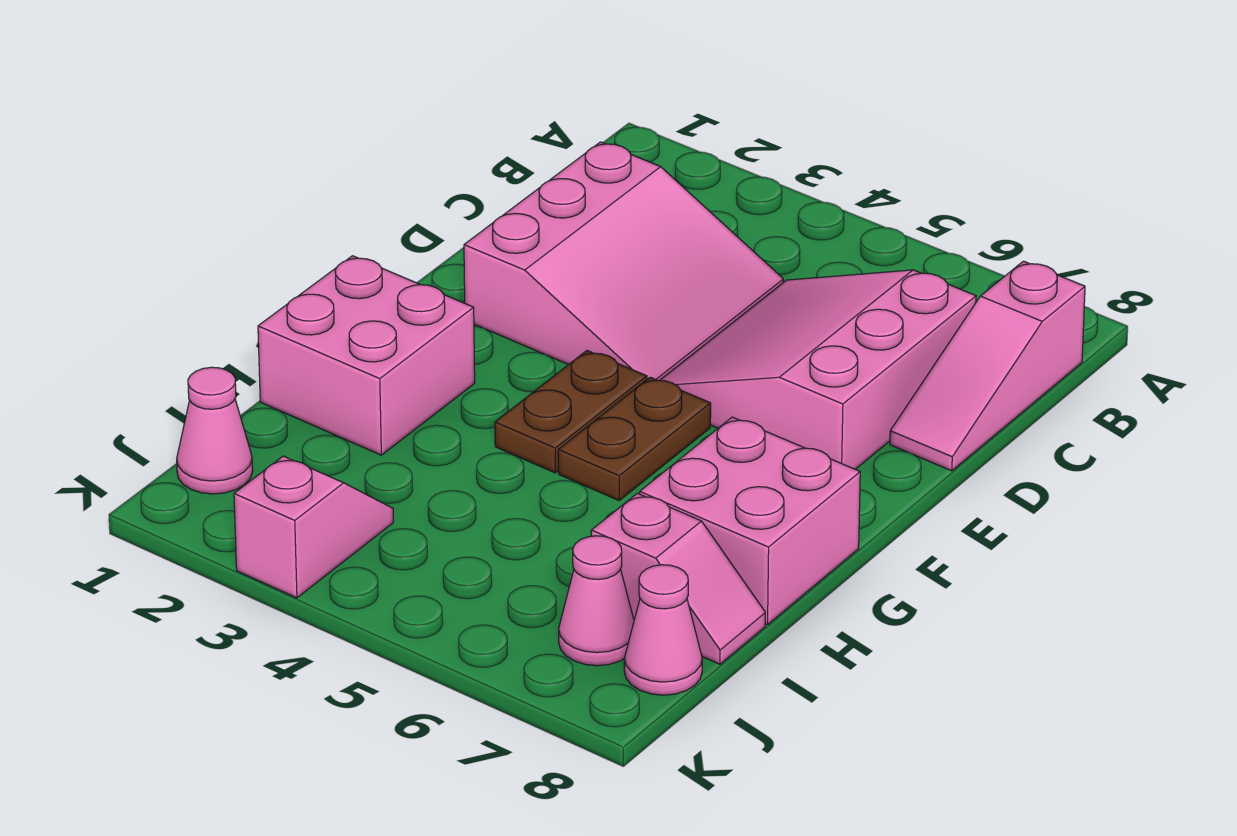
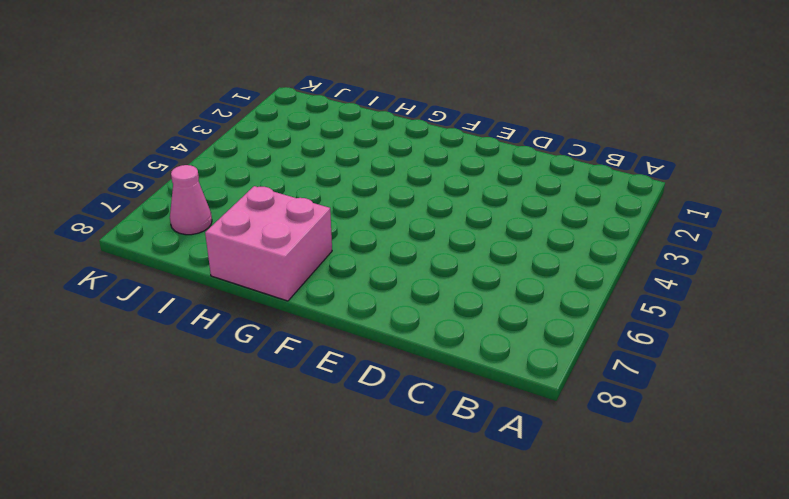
none -> pink 1x3 slope [890,261,1085,471]
none -> pink 3x3 slope [464,142,783,380]
none -> pink 3x3 slope [661,270,976,469]

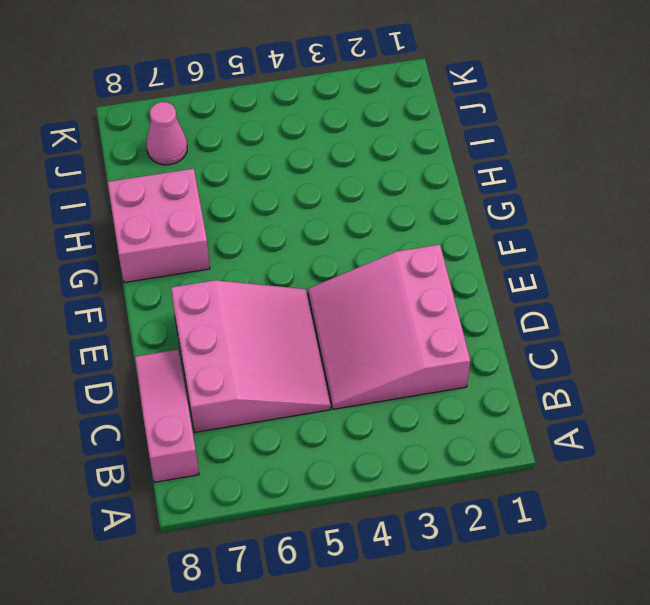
none -> brown 1x2 plate [495,351,647,473]
none -> brown 1x2 plate [558,377,711,500]
none -> pink 2x2 brick [258,256,475,455]

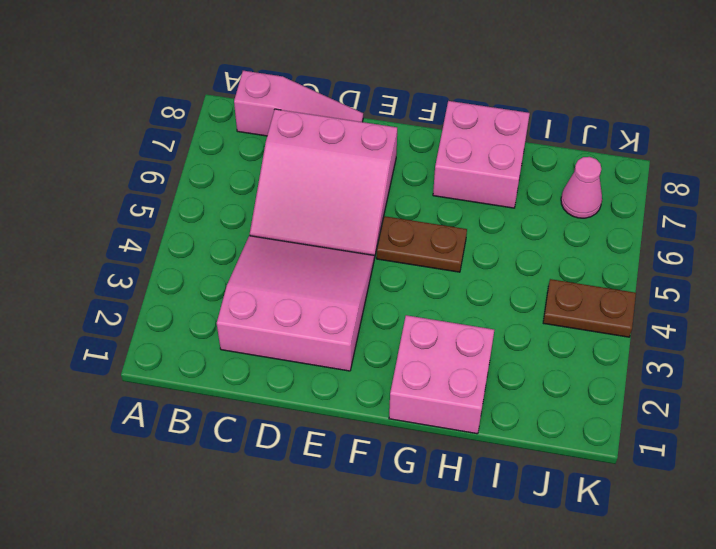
brown 1x2 plate [543,279,636,337] -> brown 1x2 plate moved to [495,351,647,473]
none -> pink 1x2 slope [591,493,765,664]
none -> pink 1x1 cone [177,367,253,494]
none -> pink 1x2 slope [234,456,393,598]

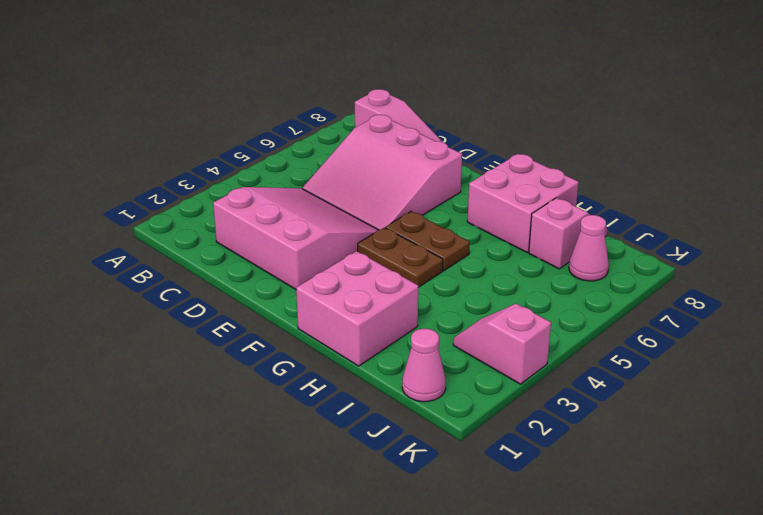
none -> pink 1x1 cone [624,565,702,695]

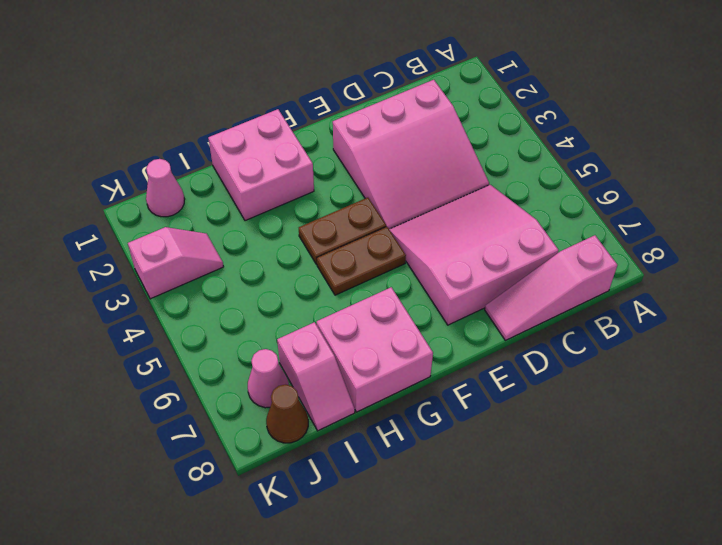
brown 1x1 cone [266,385,308,443] -> pink 1x1 cone [624,565,702,695]

